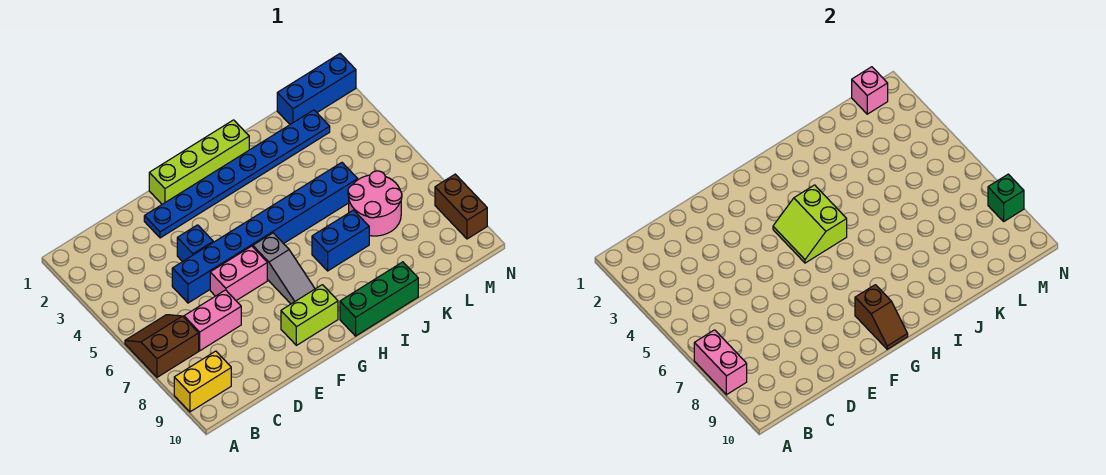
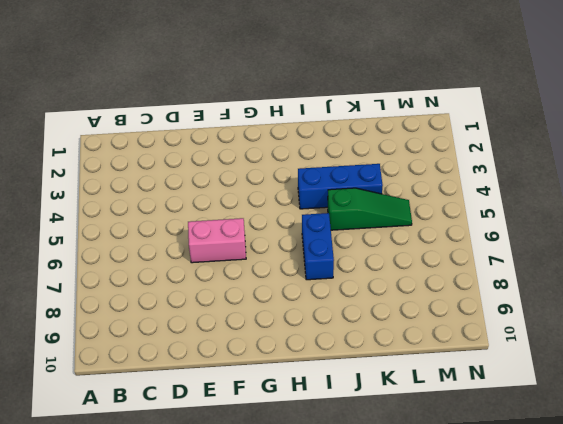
blue 1x3 brick [298,164,383,209] -> blue 1x3 brick moved to [277,54,356,124]
blue 1x2 brick [302,213,334,280] -> blue 1x2 brick turned to [312,210,369,271]
green 1x3 slope [328,188,412,230] -> blue 1x8 brick [172,163,358,303]
none -> brown 2x2 slope [125,315,199,377]
none -> yellow 1x2 brick [174,351,231,412]
none -> pink 1x2 brick [184,290,241,351]

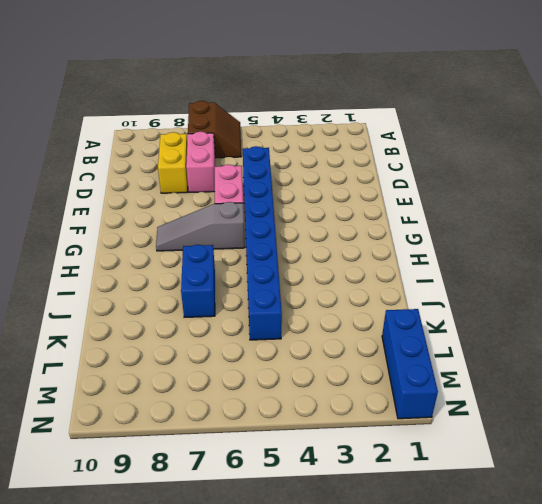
yellow 1x2 brick [158,132,188,193] -> yellow 1x2 brick moved to [174,351,231,412]
none -> blue 1x8 plate [144,110,330,238]
none -> blue 1x1 brick [177,225,213,262]
none -> lime 1x4 brick [149,120,249,204]

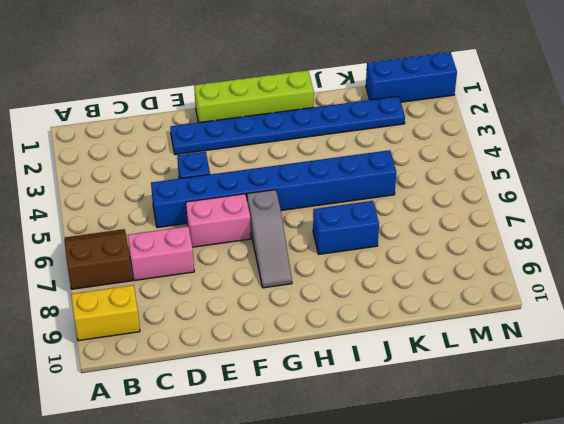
none -> lime 1x2 brick [281,285,338,345]
none -> green 1x3 brick [340,262,418,336]
none -> pink 2x2 round brick [348,171,402,236]

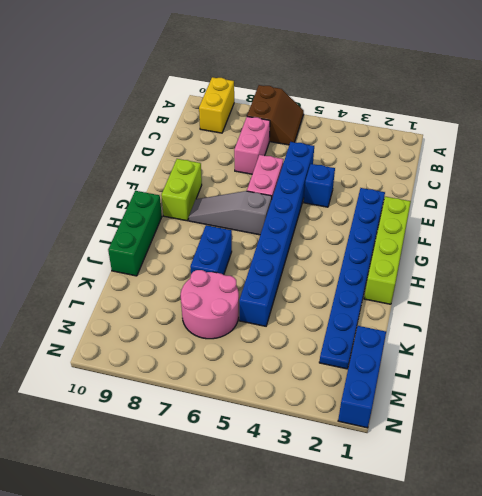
none -> brown 1x2 brick [435,174,487,239]
none -> pink 1x2 brick [694,330,747,395]
none -> lime 2x2 slope [773,185,847,263]

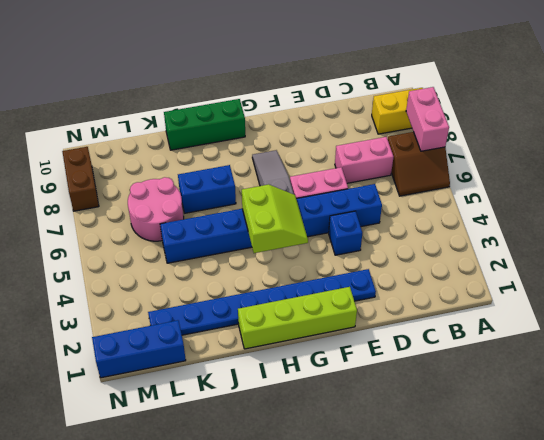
none -> lime 1x2 brick [281,285,338,345]
none -> brown 1x2 slope [855,285,908,349]
none -> pink 1x1 brick [852,67,888,114]

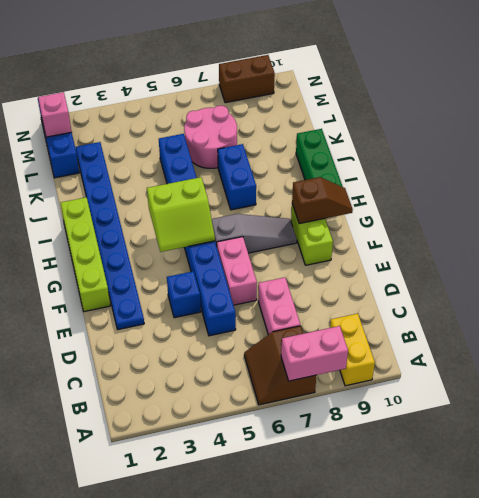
none -> green 1x1 brick [988,174,1024,221]

